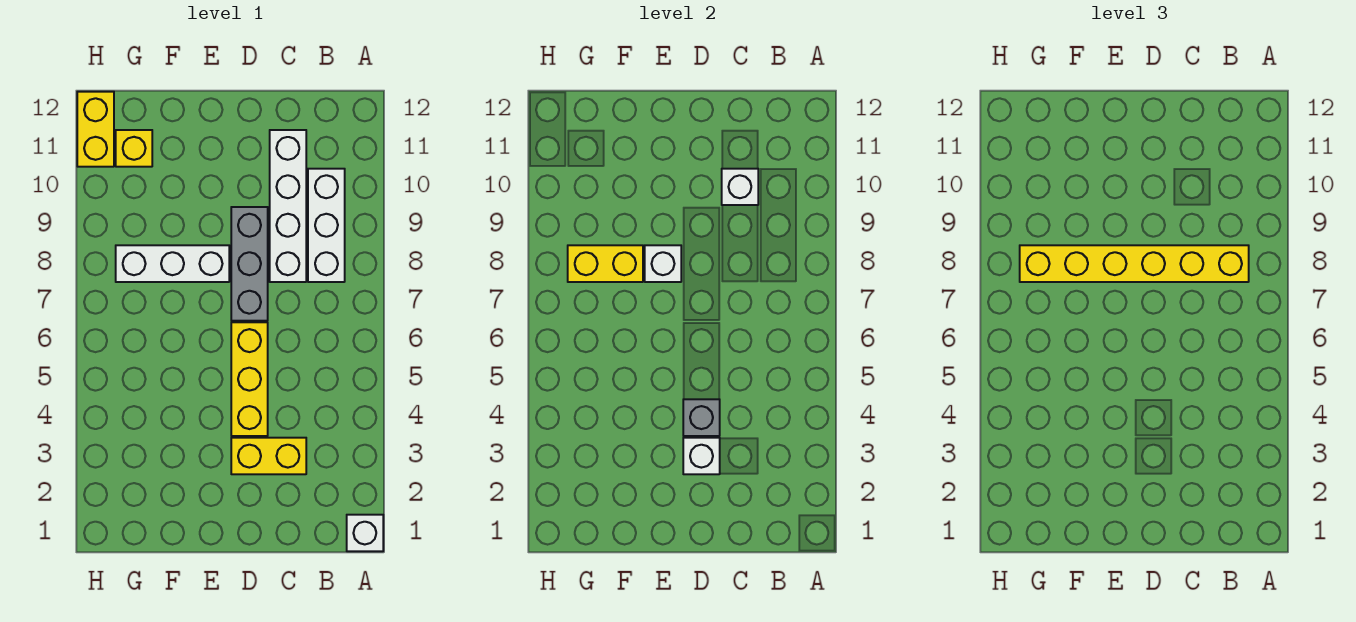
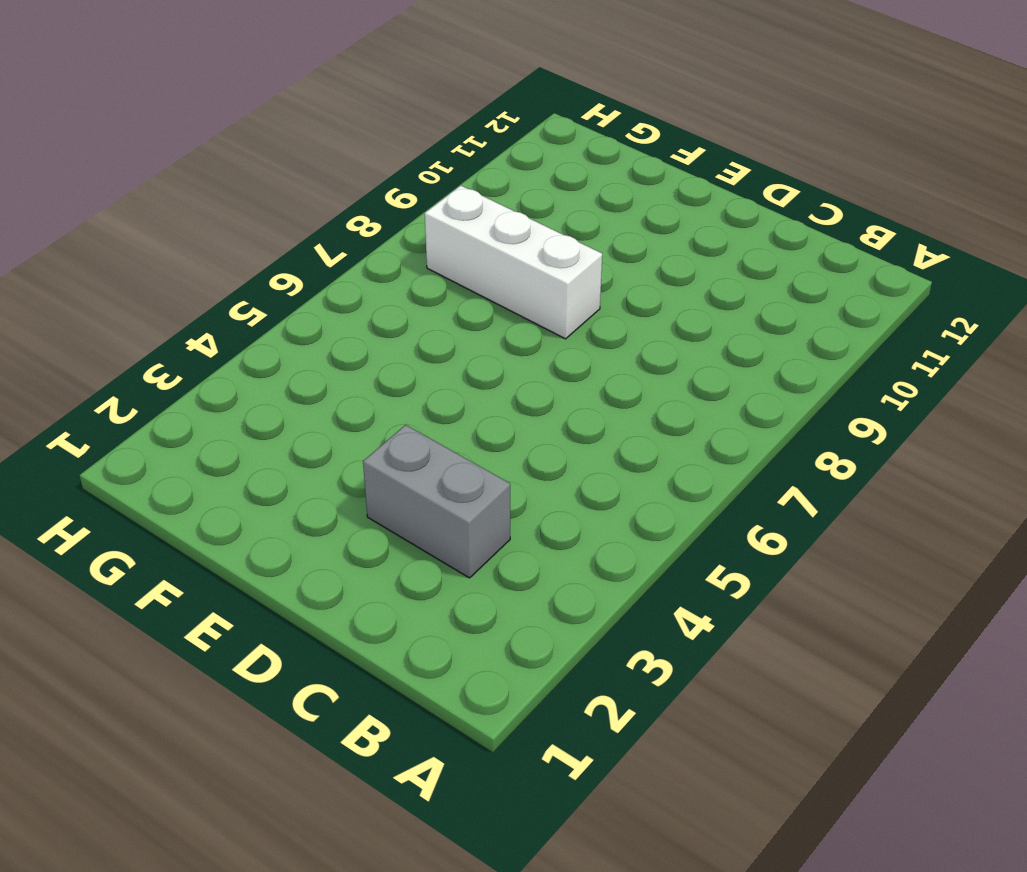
grey 1x2 brick [363,425,510,578] -> yellow 1x2 brick [231,438,306,474]
none -> white 1x1 brick [347,515,383,551]
none -> white 1x3 brick [308,169,345,282]
none -> white 1x4 brick [270,130,306,282]

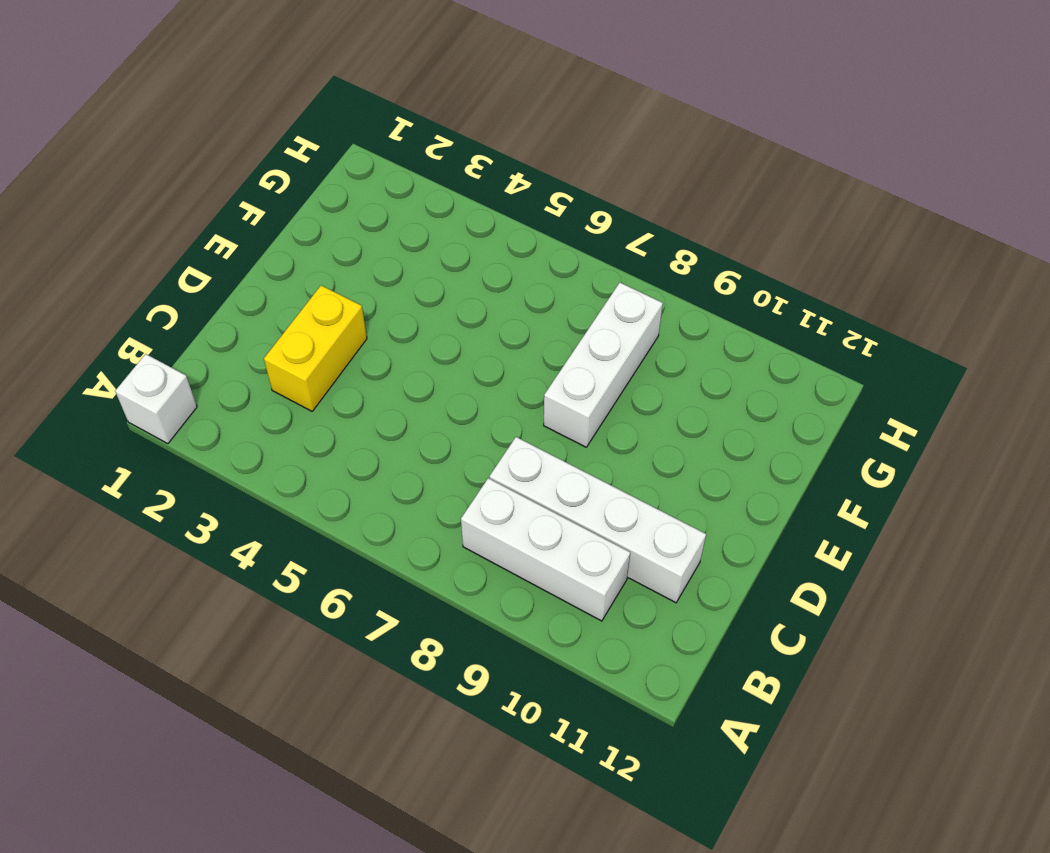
none -> yellow 1x3 brick [231,322,268,436]
none -> grey 1x3 brick [231,207,268,321]
none -> yellow 1x1 brick [116,130,152,167]

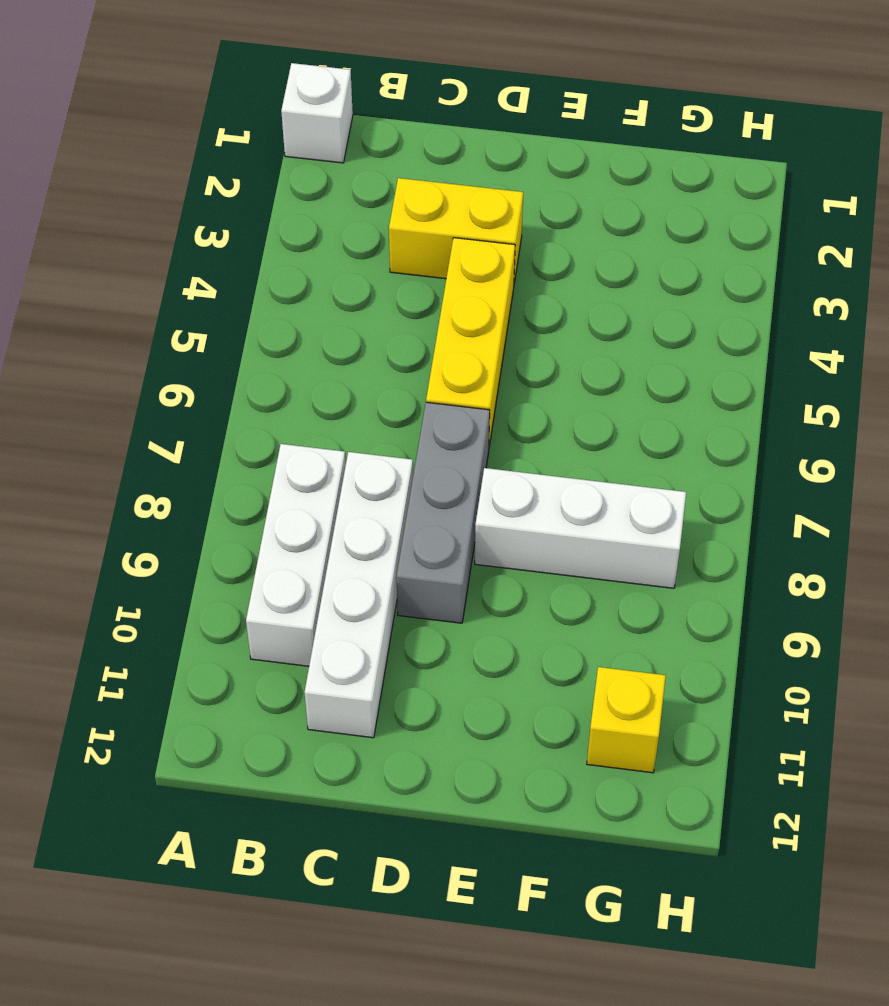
none -> yellow 1x2 brick [77,92,114,167]
none -> white 1x1 brick [722,169,758,205]
none -> white 1x1 brick [683,438,720,474]

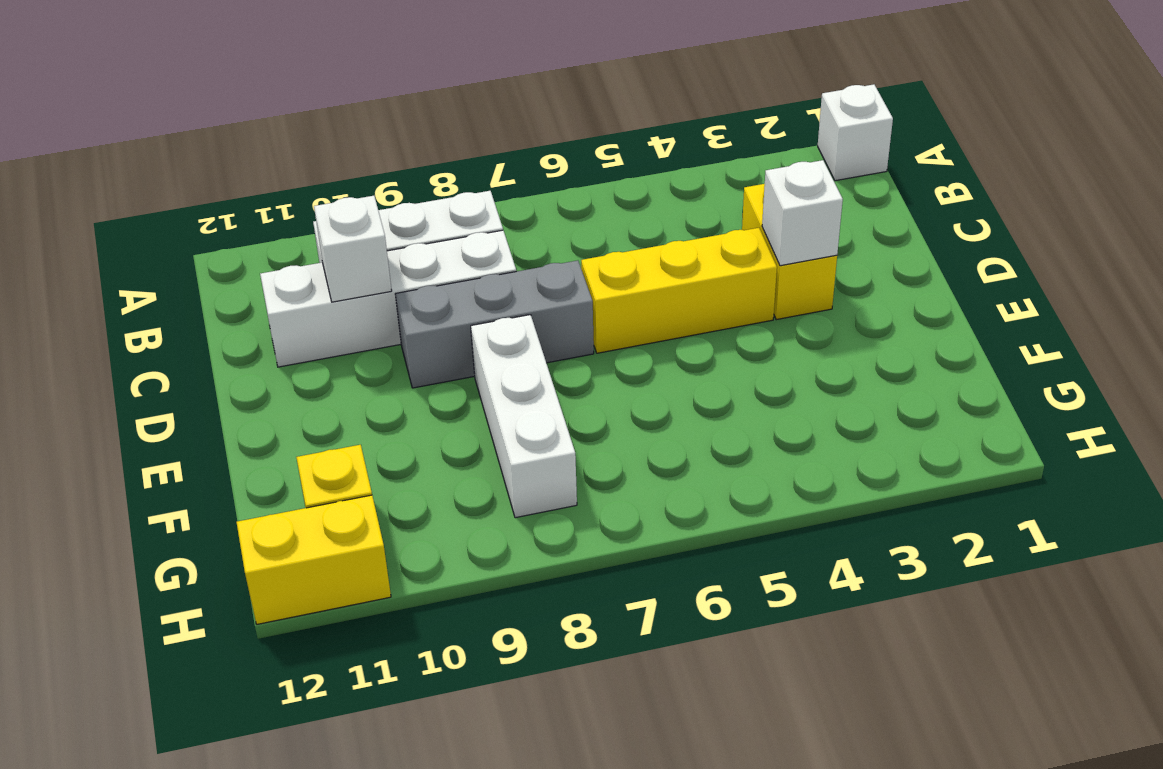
none -> grey 1x1 brick [683,399,720,436]
none -> white 1x1 brick [645,245,681,282]
none -> yellow 1x2 brick [568,245,643,282]

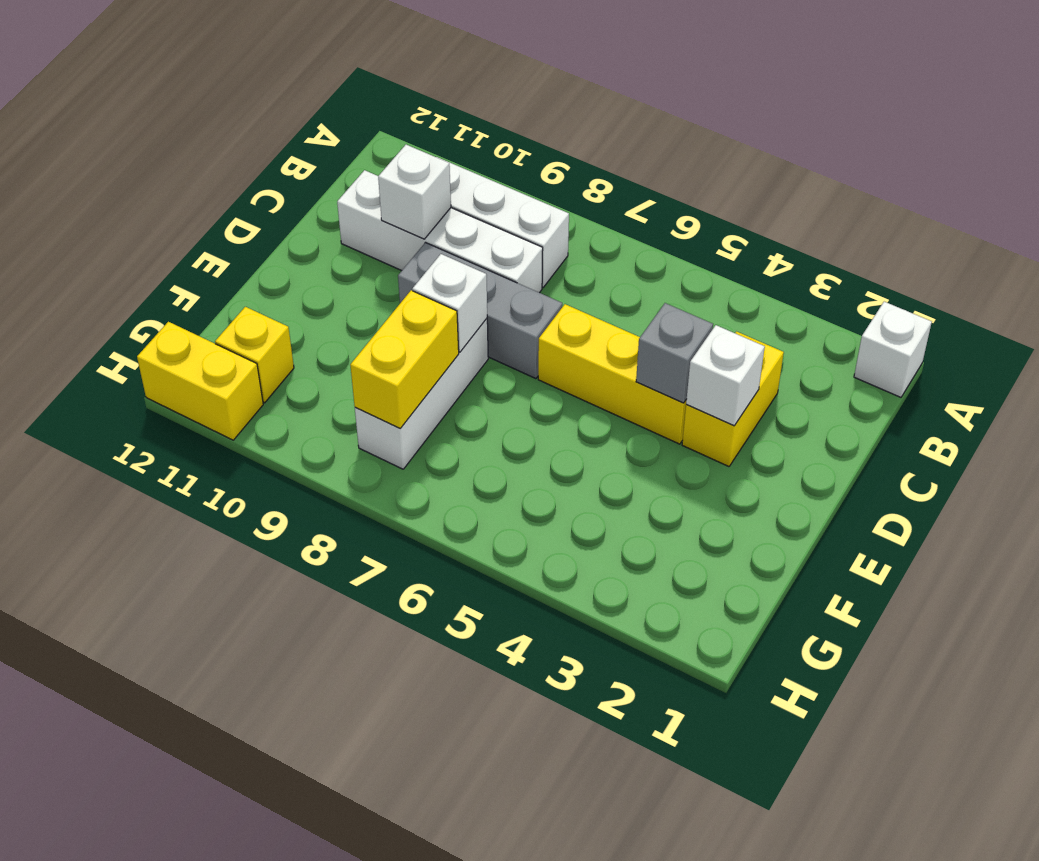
none -> yellow 1x6 brick [1020,245,1249,282]

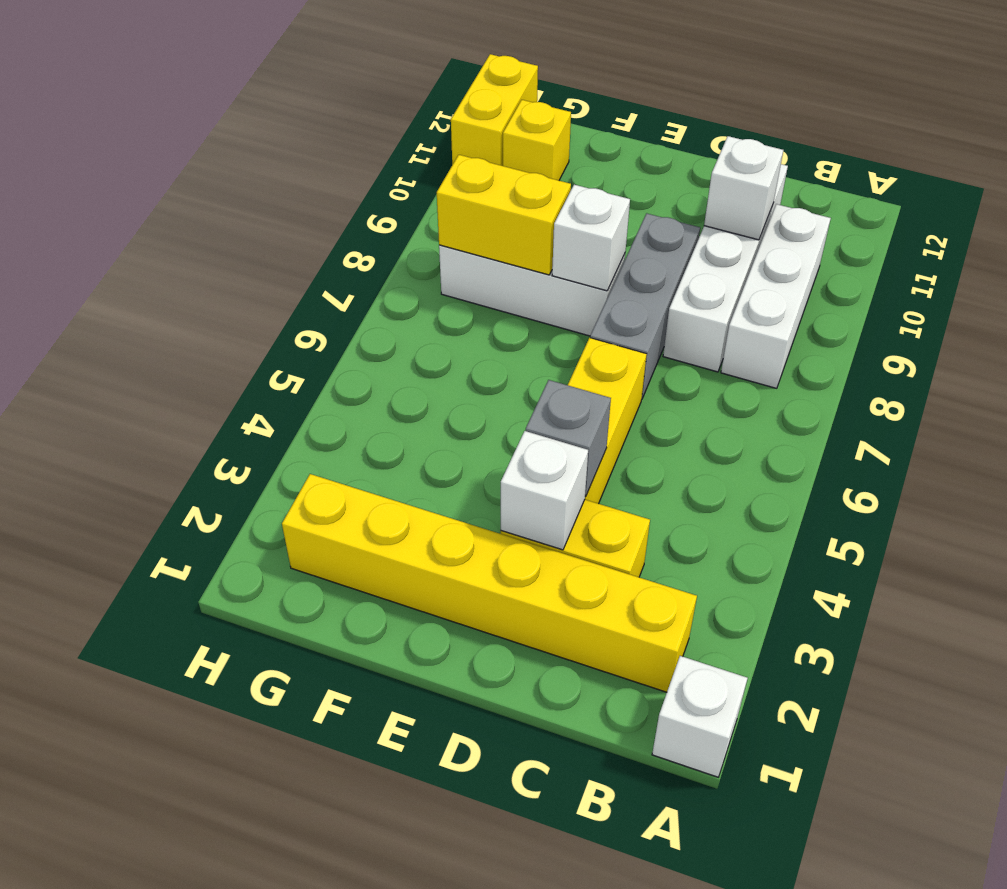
yellow 1x6 brick [282,474,697,692] -> yellow 1x6 brick moved to [1020,245,1249,282]

